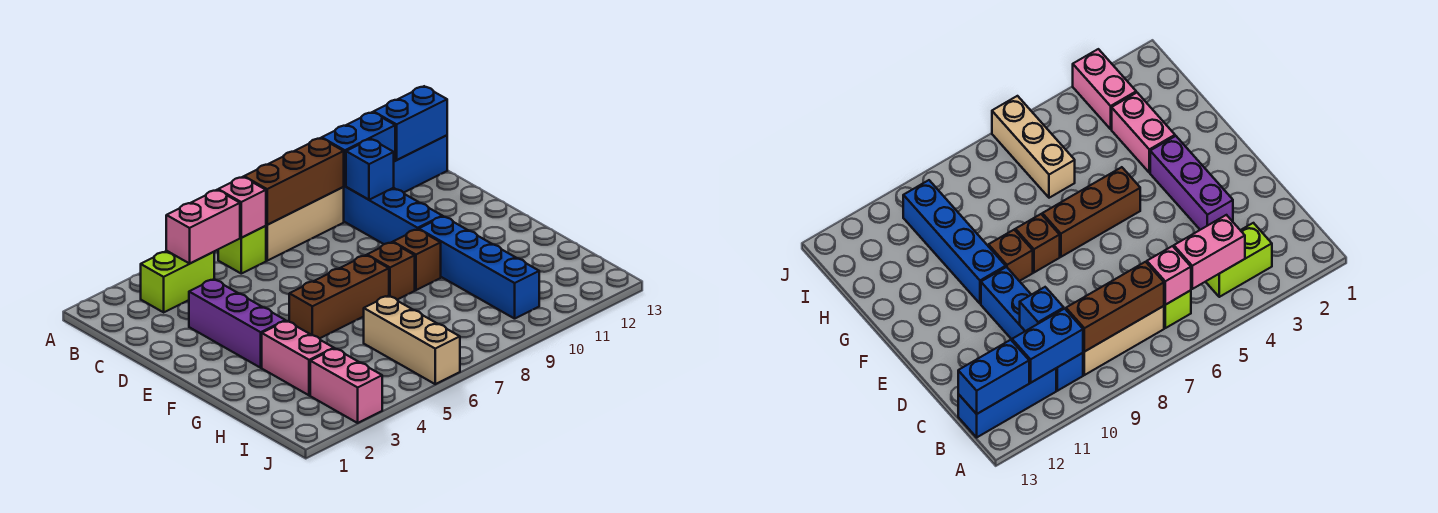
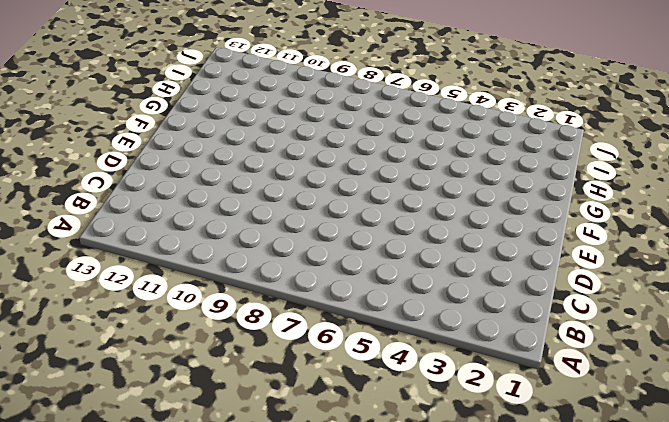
none -> lime 1x2 brick [141,251,214,312]
none -> lime 1x1 brick [218,226,266,274]
none -> tan 1x3 brick [266,187,344,261]

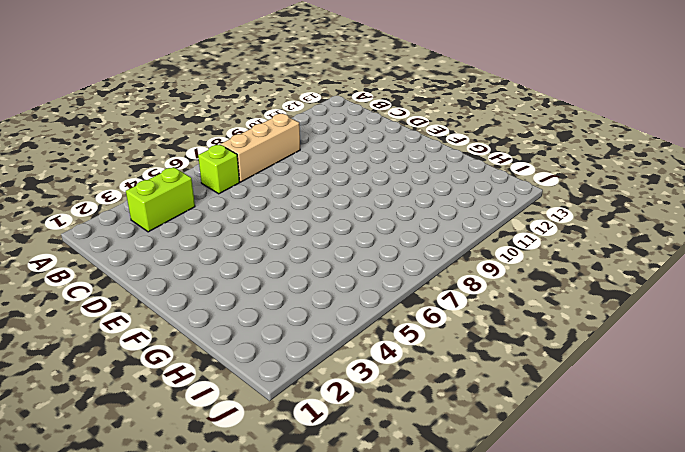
none -> blue 1x4 brick [344,186,443,244]
none -> blue 1x3 brick [394,135,447,193]
none -> purple 1x3 brick [189,279,285,368]

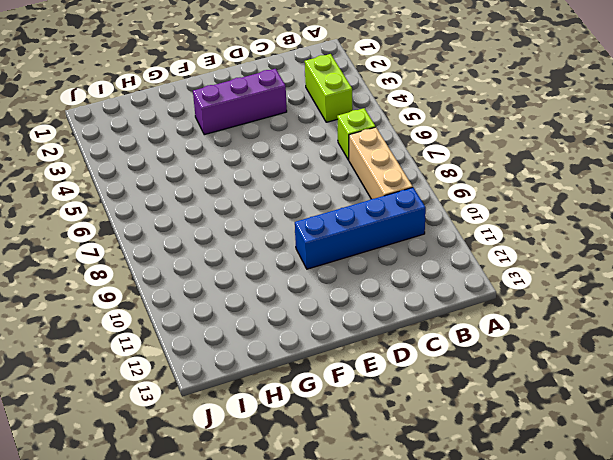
none -> blue 1x3 brick [394,135,447,193]
none -> brown 1x3 brick [289,255,389,339]
none -> brown 1x1 brick [367,242,415,300]

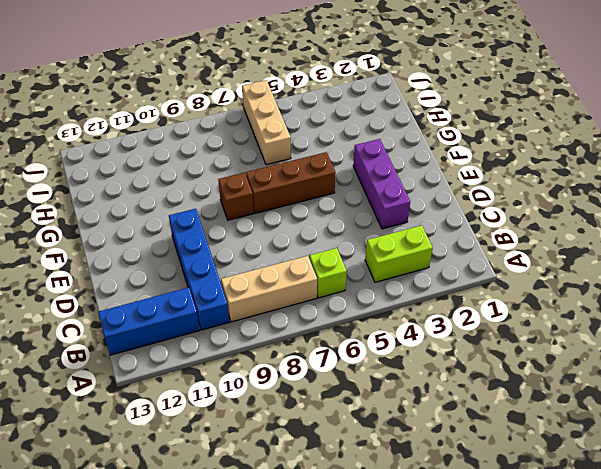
none -> brown 1x1 brick [393,229,441,290]
none -> blue 1x4 brick [419,216,539,319]
none -> pink 1x2 brick [262,321,334,395]

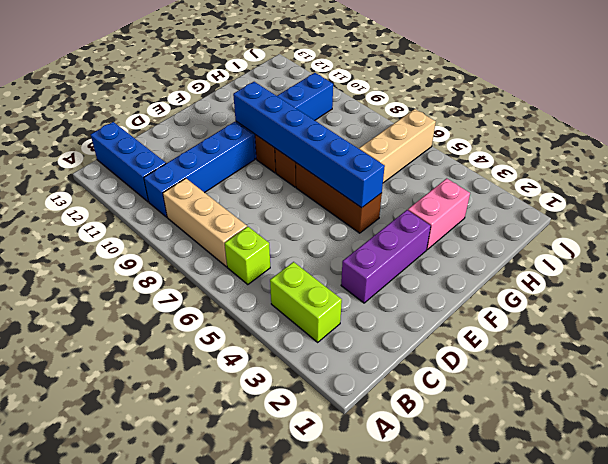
blue 1x6 brick [233,82,385,208] -> none
none -> pink 1x2 brick [310,349,382,423]
none -> pink 1x2 brick [166,190,240,263]
none -> pink 1x1 brick [218,177,266,238]

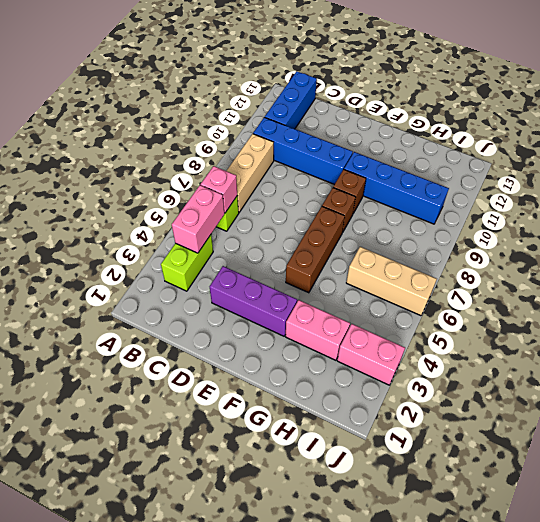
none -> brown 1x3 brick [244,138,344,225]
none -> blue 1x2 brick [322,112,395,186]
none -> blue 1x2 brick [374,86,447,160]

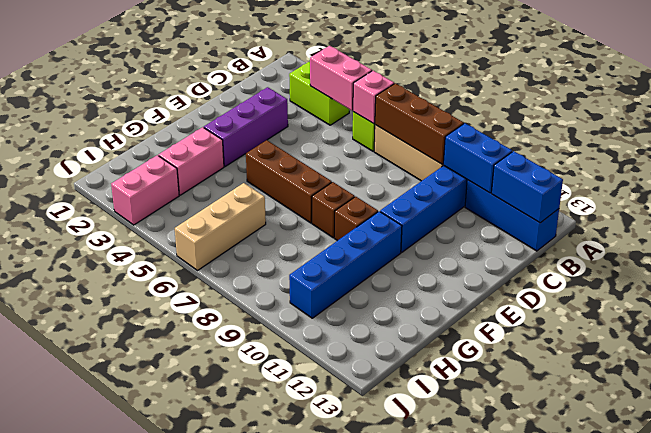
none -> blue 1x1 brick [346,139,394,200]

